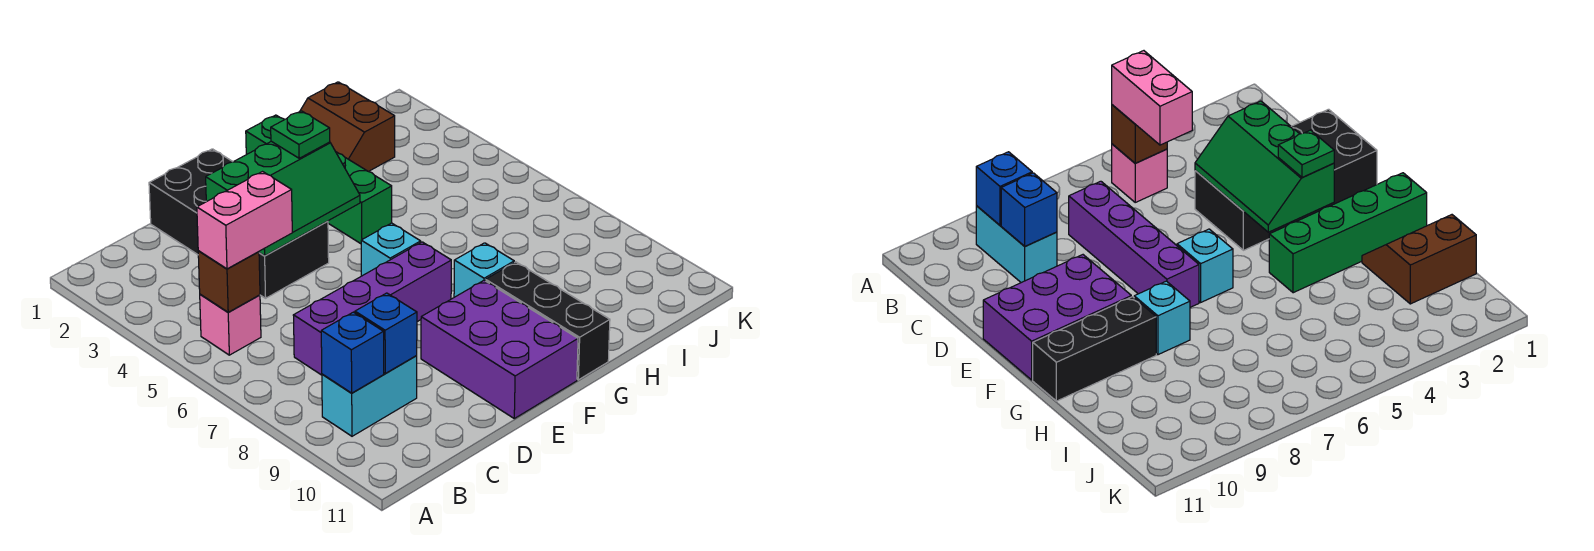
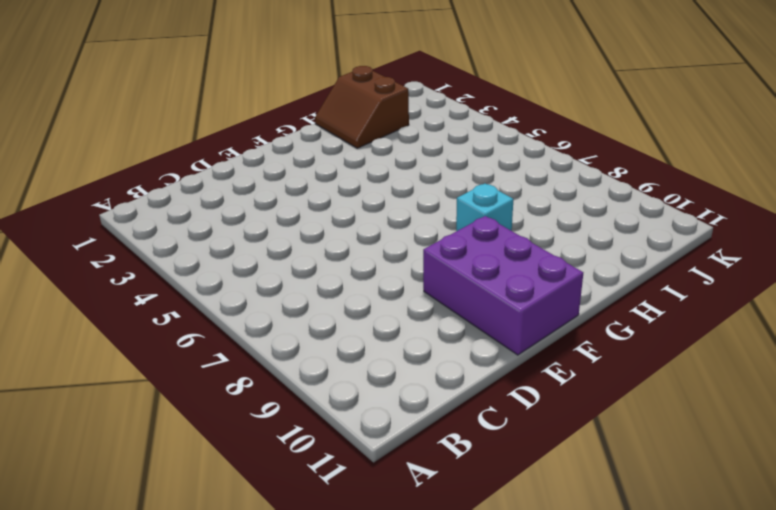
none -> pink 1x1 brick [200,294,261,355]
none -> cyan 1x2 brick [322,356,417,436]
none -> purple 1x4 brick [293,242,451,375]

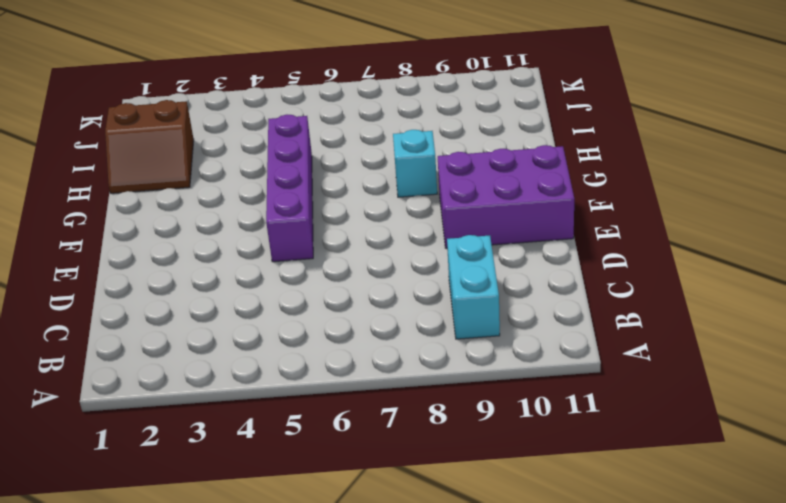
purple 1x4 brick [266,115,313,262] -> purple 1x4 brick moved to [293,242,451,375]
none -> pink 1x1 brick [200,294,261,355]
none -> black 2x4 brick [149,149,329,298]
none -> cyan 1x1 brick [361,223,421,276]

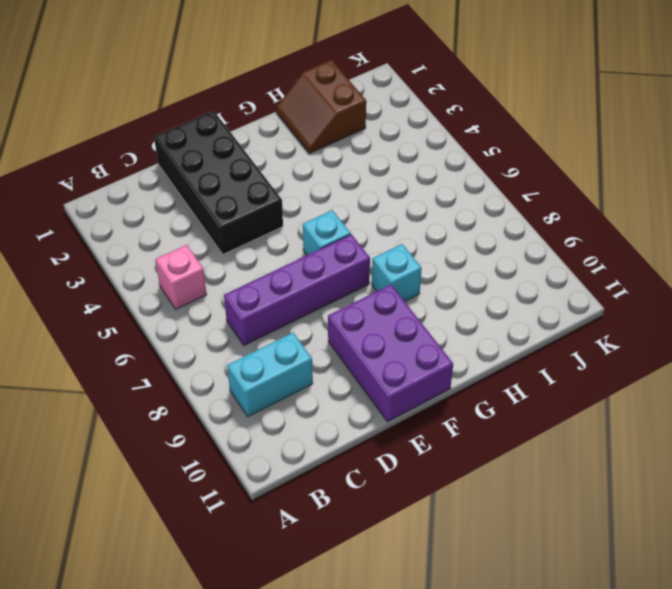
none -> green 1x4 brick [246,115,392,244]
none -> black 1x3 brick [486,262,610,380]
none -> brown 1x1 brick [198,251,260,312]

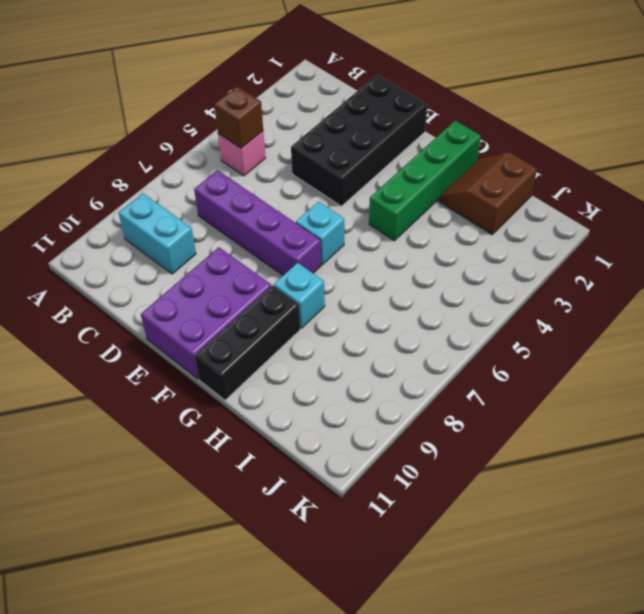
none -> blue 1x1 brick [321,312,384,393]
none -> blue 1x1 brick [355,293,417,374]
none -> green 2x3 slope [206,141,360,256]

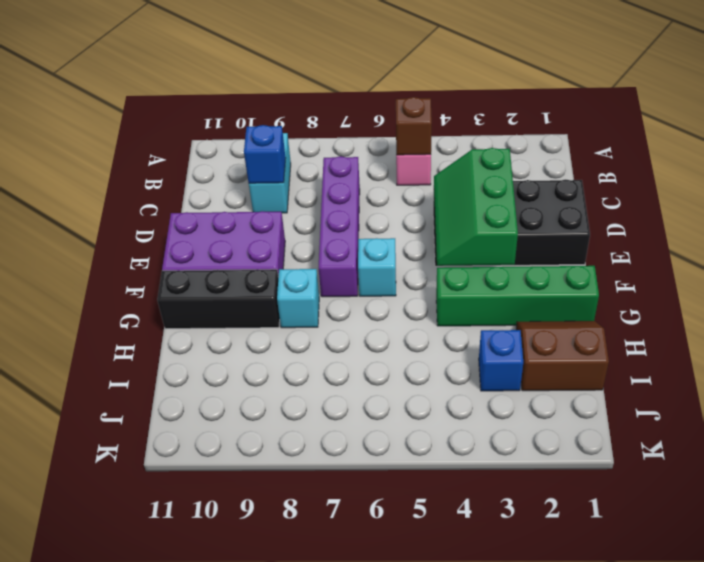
blue 1x1 brick [479,330,523,391] -> blue 1x1 brick moved to [321,312,384,393]
none -> pink 1x2 brick [197,172,292,269]
none -> green 1x1 plate [271,111,330,158]

